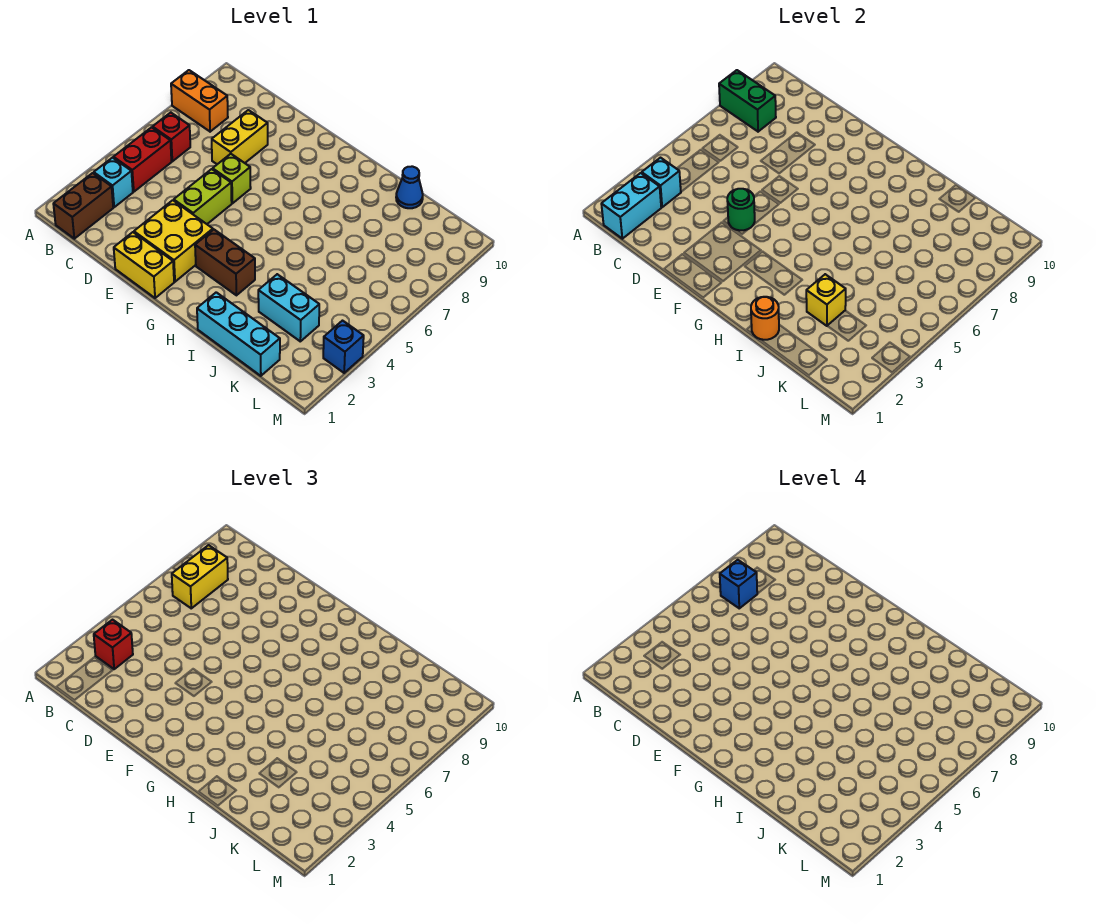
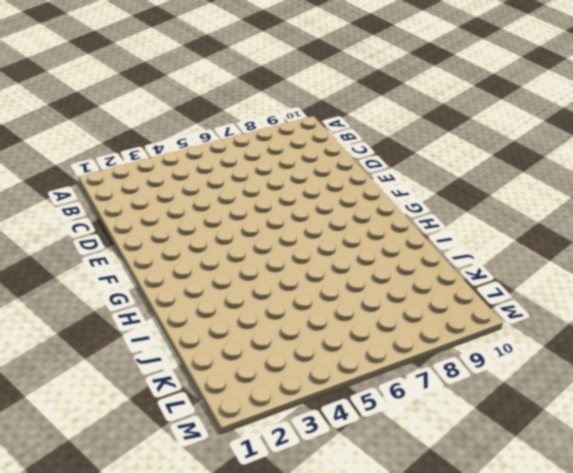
none -> orange 1x2 brick [171,70,228,132]
none -> brown 1x2 brick [53,173,113,239]
none -> cyan 1x1 brick [94,158,133,207]

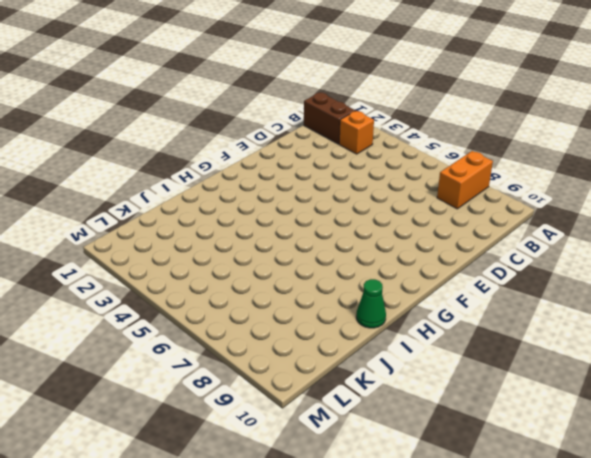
orange 1x1 brick [339,111,374,154] -> cyan 1x1 brick [94,158,133,207]
green 1x1 cone [356,279,386,328] -> none
none -> red 1x2 brick [114,127,171,192]
none -> red 1x1 brick [153,113,190,161]
none -> yellow 1x2 brick [212,110,268,164]

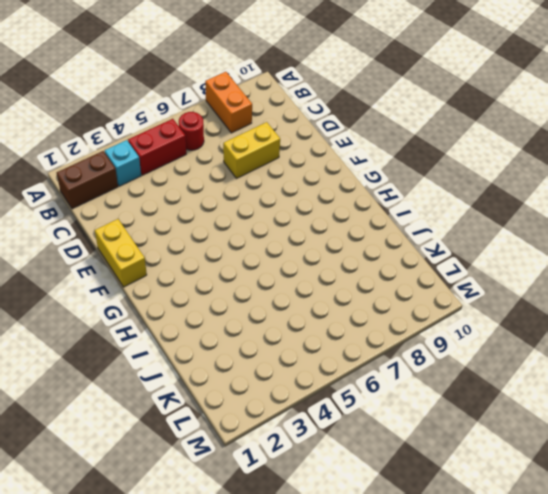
red 1x1 round brick [179,112,204,150] -> red 1x1 brick [153,113,190,161]
none -> yellow 2x2 brick [134,200,213,282]
none -> lime 1x2 brick [174,169,232,224]
none -> lime 1x1 brick [213,154,251,203]

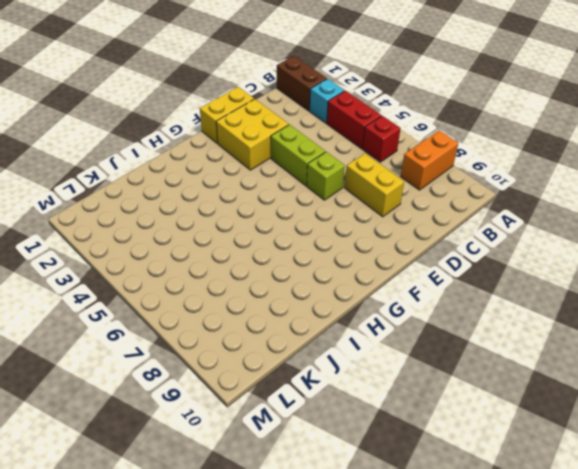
none -> brown 1x2 brick [195,230,255,295]
none -> cyan 1x3 brick [197,292,280,376]
none -> cyan 1x2 brick [258,274,319,341]

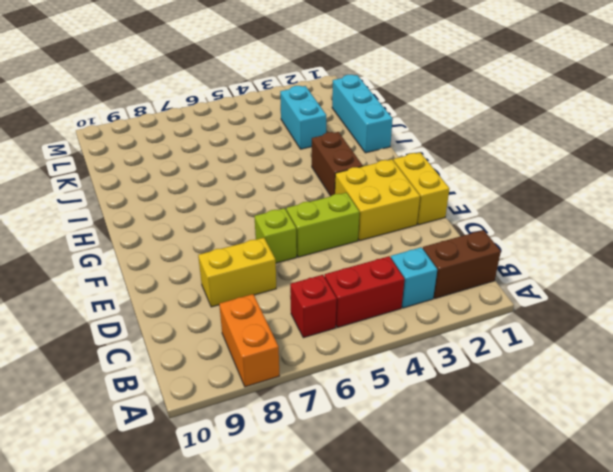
none -> blue 1x1 cone [396,166,423,208]
none -> blue 1x1 brick [323,321,364,373]
none -> green 1x2 brick [719,70,776,132]

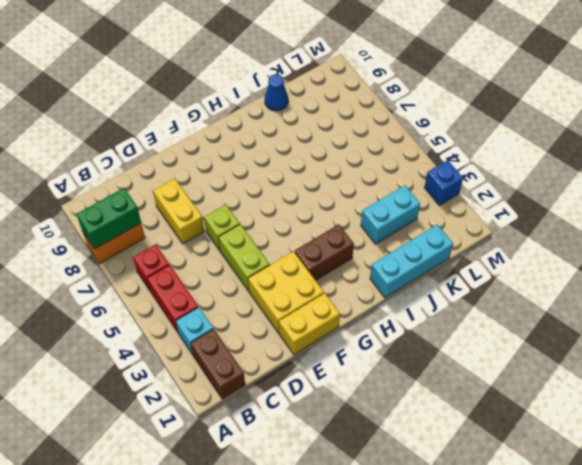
none -> cyan 1x2 brick [601,173,661,239]
none -> cyan 1x1 brick [642,158,681,207]
none -> green 1x1 round brick [727,189,755,230]

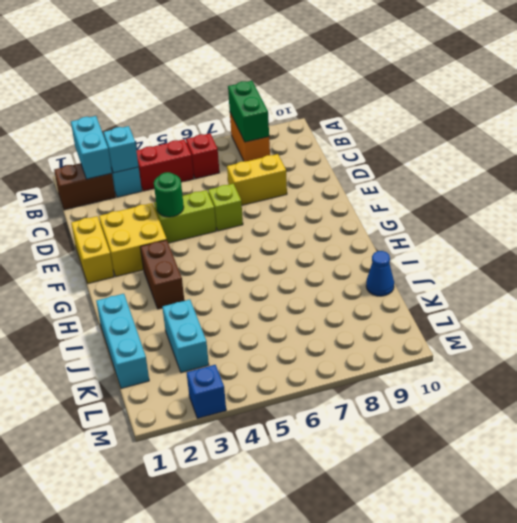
cyan 1x2 brick [71,116,112,179] -> cyan 1x2 brick turned to [601,173,661,239]
none -> orange 1x1 round brick [751,297,779,340]
none -> yellow 1x1 brick [806,274,846,326]
none -> red 1x1 brick [94,620,133,669]

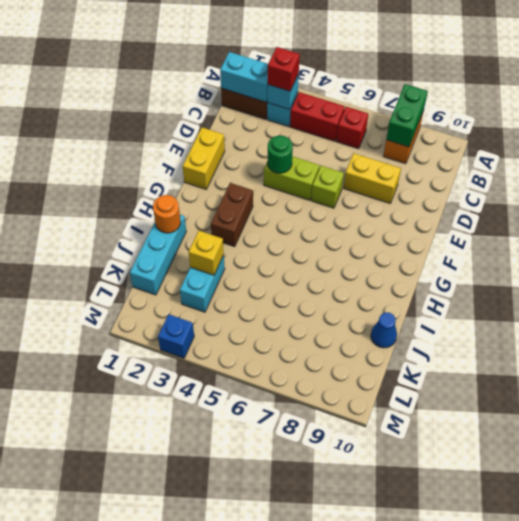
none -> yellow 2x2 brick [134,200,213,282]
none -> yellow 1x2 brick [172,545,228,608]
none -> blue 1x1 brick [720,560,757,608]

